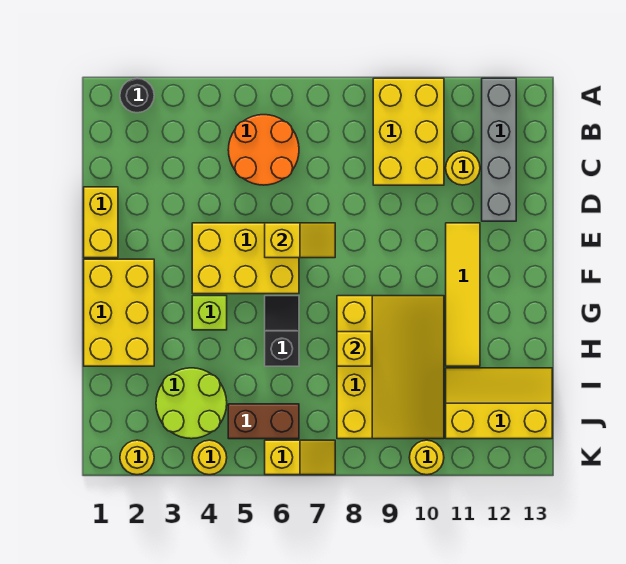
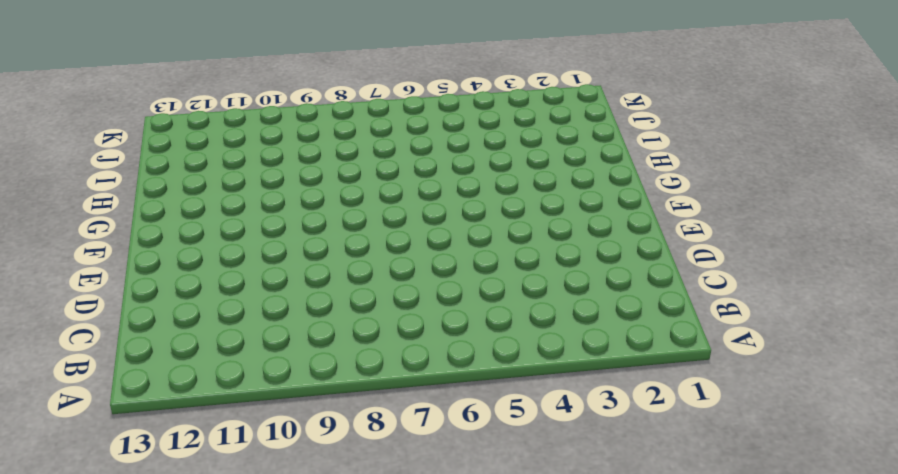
none -> black 1x1 round brick [120,78,154,113]
none -> yellow 2x3 brick [373,78,444,185]
none -> grey 1x4 brick [482,78,516,221]

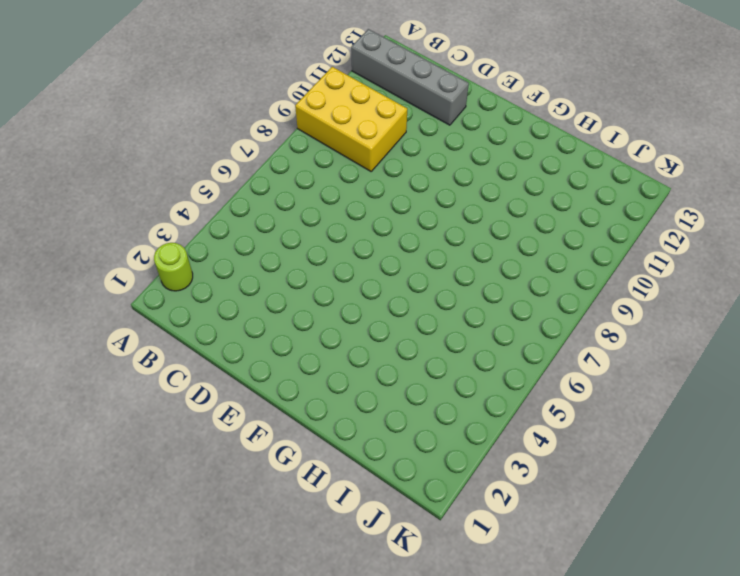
lime 1x1 round brick [154,243,193,291] -> black 1x1 round brick [120,78,154,113]
none -> orange 2x2 round brick [228,115,299,185]
none -> yellow 1x1 round brick [446,151,480,185]
none -> yellow 1x2 brick [84,187,118,258]

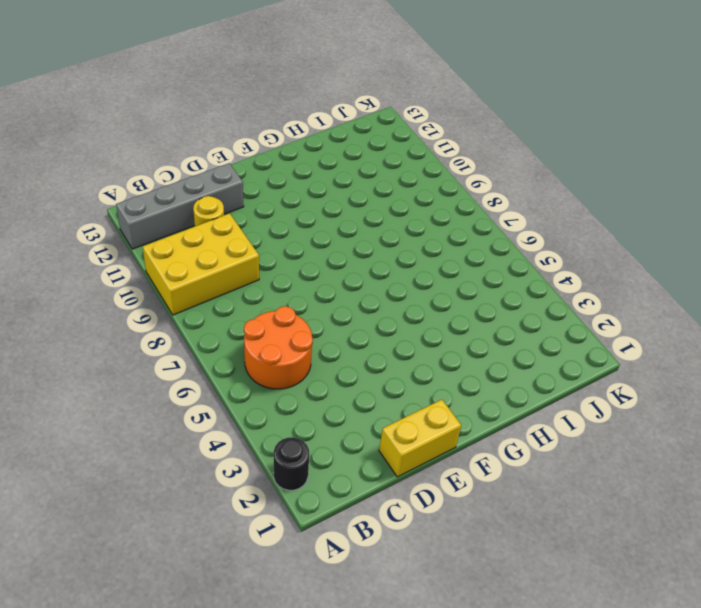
none -> yellow 2x3 brick [192,223,299,294]
none -> yellow 1x4 tile [446,223,480,366]
none -> yellow 2x3 brick [84,259,154,366]

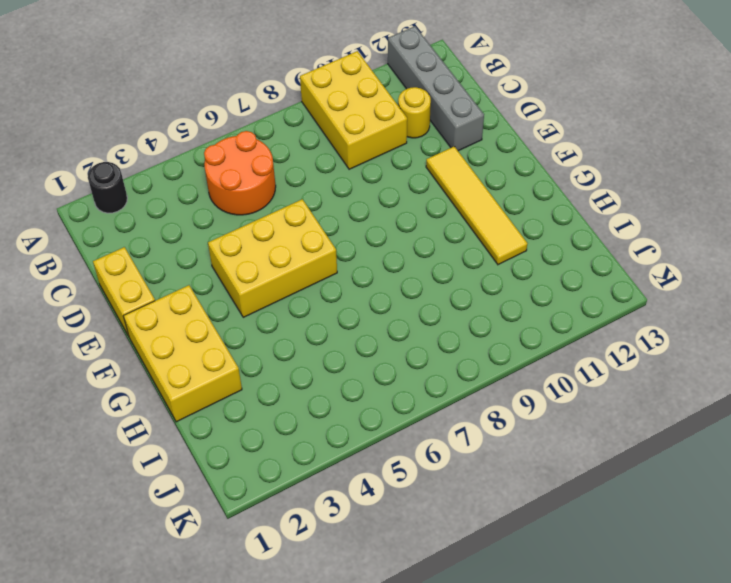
none -> lime 1x1 brick [192,296,227,330]
none -> black 1x2 slope [265,296,299,366]
none -> yellow 3x4 slope [337,296,444,439]

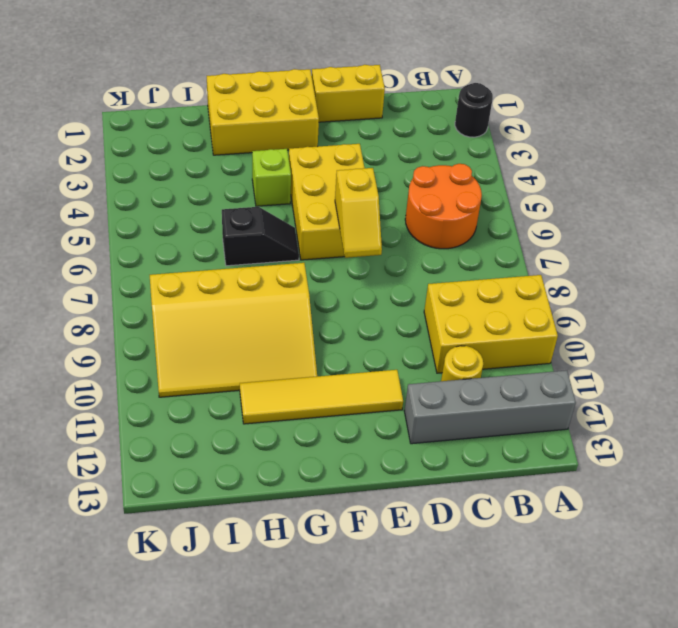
none -> lime 2x2 round brick [156,368,227,439]
none -> yellow 2x3 slope [446,368,552,439]
none -> brown 1x2 brick [228,404,299,439]

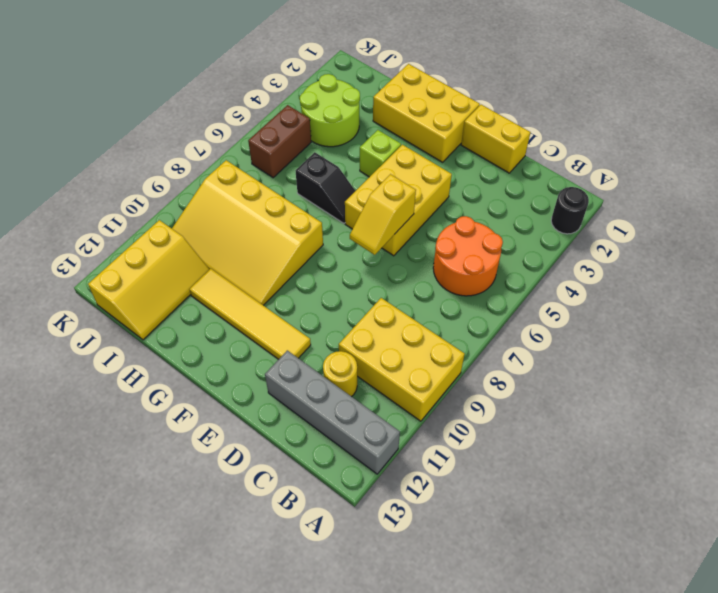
none -> yellow 1x1 round brick [120,440,154,475]
none -> yellow 1x1 round brick [192,440,227,475]
none -> yellow 1x2 slope [265,440,335,475]

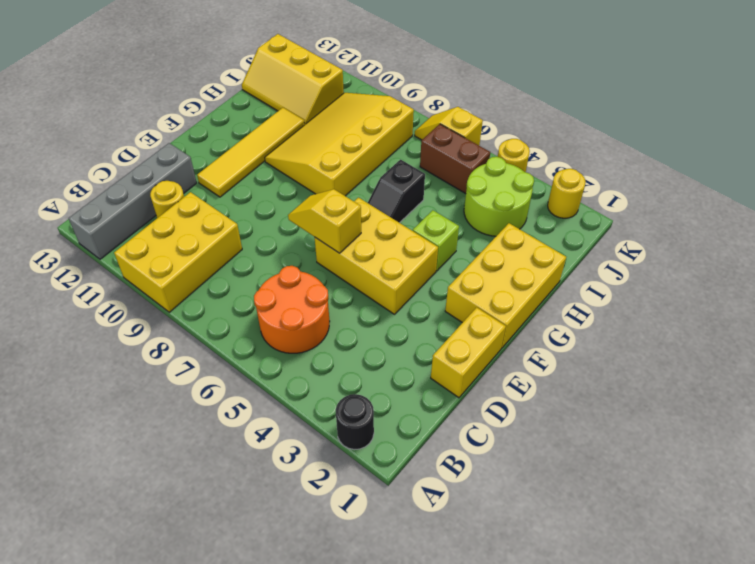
none -> yellow 1x1 round brick [409,440,444,475]
none -> yellow 1x1 brick [337,332,371,366]

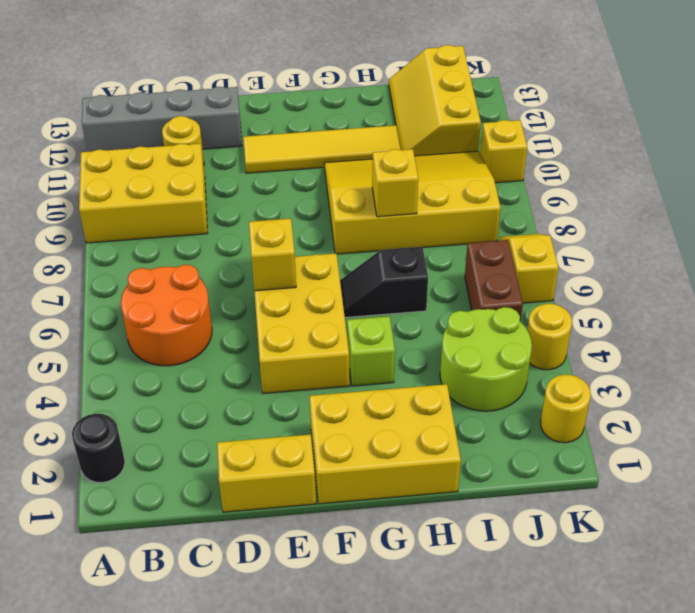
yellow 1x1 brick [480,120,527,183] -> yellow 1x1 round brick [409,440,444,475]

